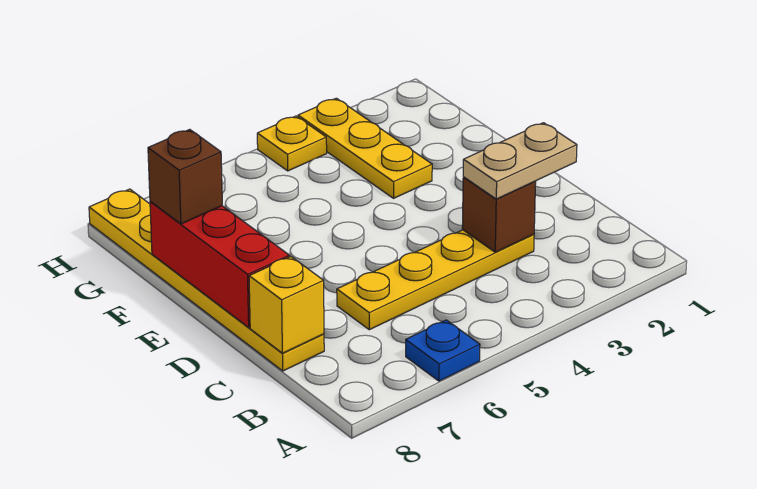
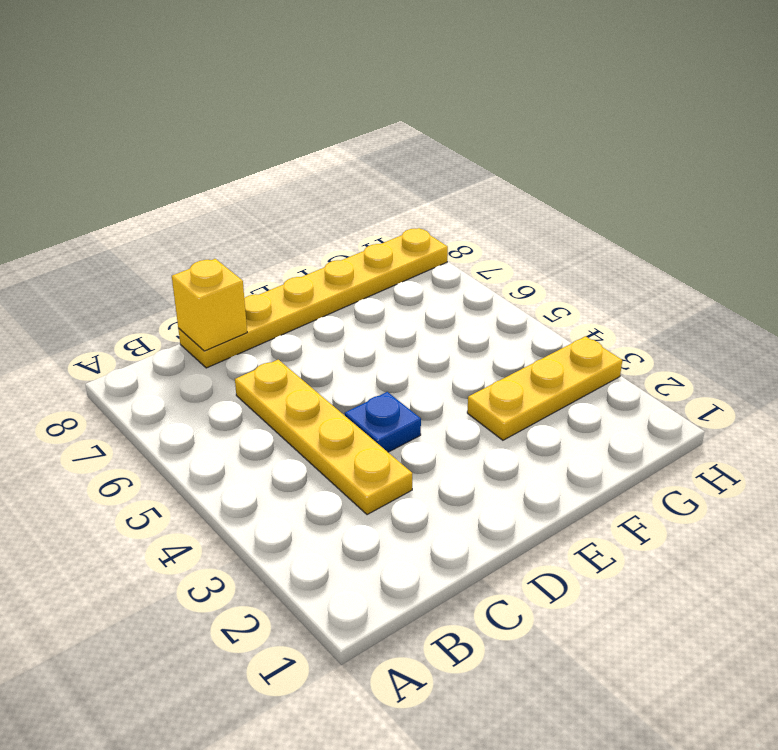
blue 1x1 plate [345,392,421,452] -> blue 1x1 plate moved to [406,320,480,381]
none -> yellow 1x1 plate [257,116,327,171]
none -> brown 1x1 brick [462,177,536,252]

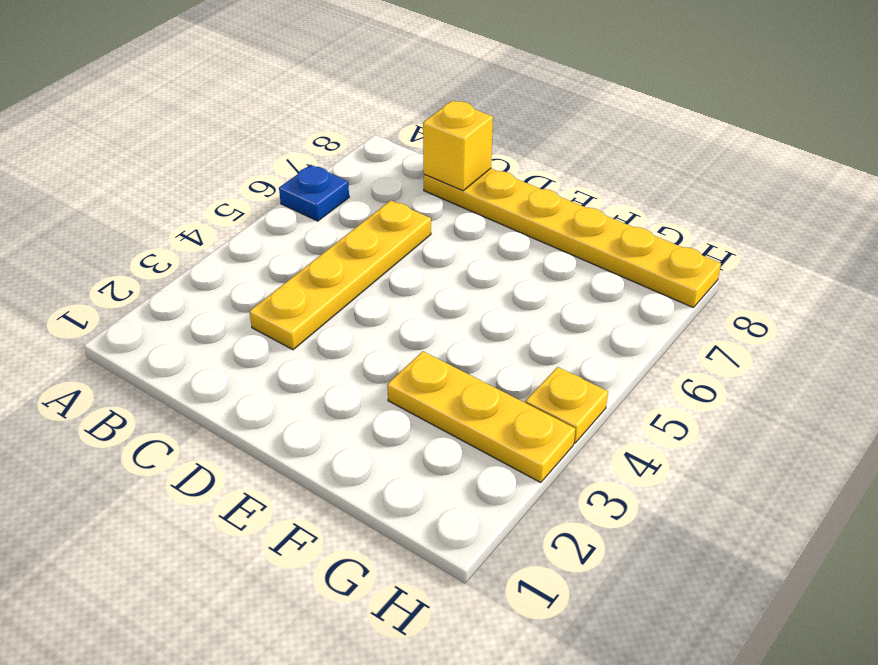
none -> brown 1x1 brick [462,177,536,252]
none -> red 1x3 brick [150,202,289,327]

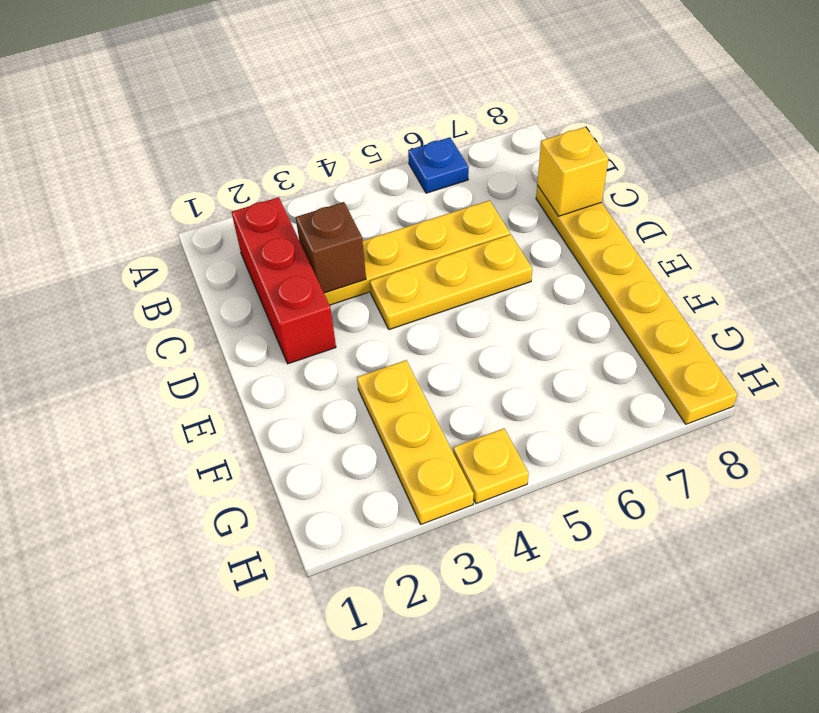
red 1x3 brick [232,197,336,364] -> red 1x3 brick moved to [150,202,289,327]
yellow 1x3 plate [370,235,532,330] -> none
none -> tan 1x2 plate [463,123,577,199]
none -> brown 1x1 brick [148,129,222,224]

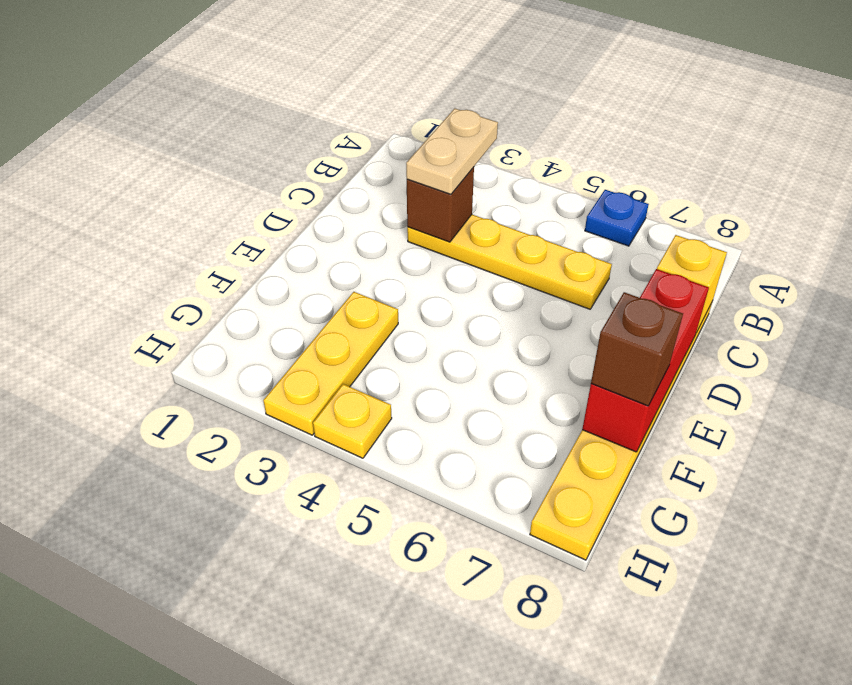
tan 1x2 plate [406,108,498,194] -> tan 1x2 plate turned to [463,123,577,199]

